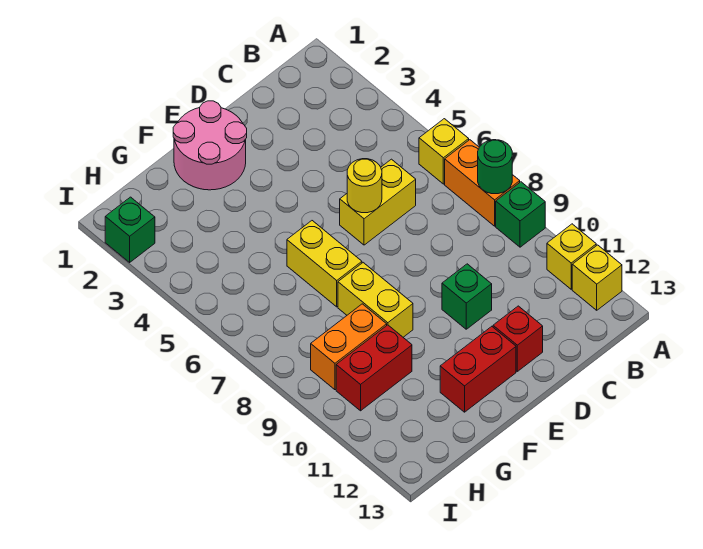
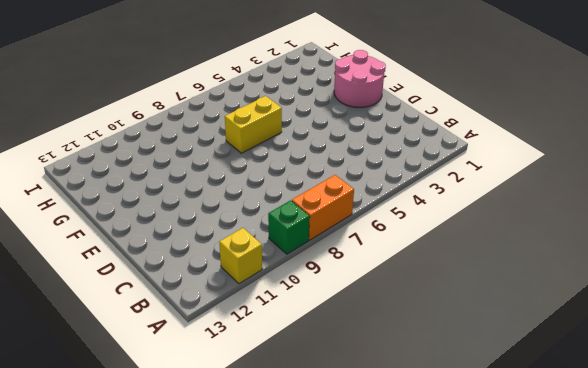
none -> yellow 1x1 brick [419,119,469,184]
none -> yellow 1x1 brick [572,245,622,310]
none -> yellow 1x2 brick [340,159,416,245]

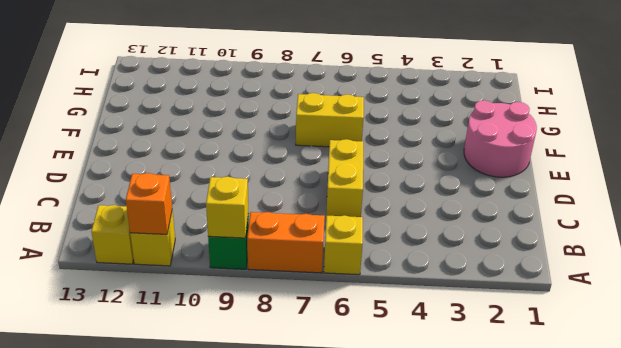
yellow 1x1 brick [206,177,248,238] -> none
orange 1x1 brick [126,173,172,234] -> none
none -> green 1x1 brick [442,264,492,329]
none -> red 1x1 brick [493,306,543,371]
none -> red 1x2 brick [440,326,516,412]

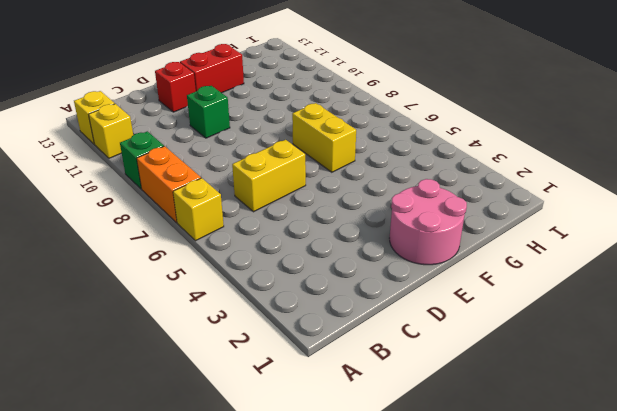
none -> yellow 1x2 brick [338,263,413,337]
none -> orange 1x2 brick [311,304,387,390]
none -> red 1x2 brick [336,325,412,411]

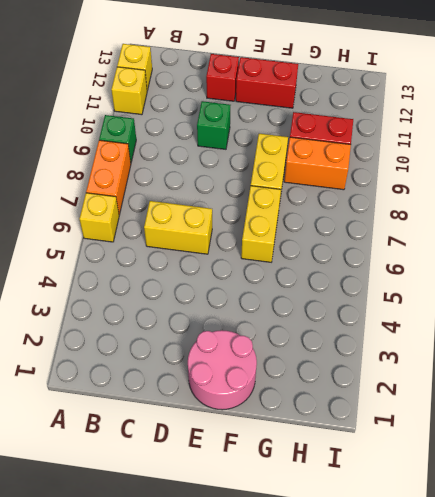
none -> green 1x1 brick [105,197,155,262]
none -> green 1x1 round brick [478,140,512,194]
none -> yellow 1x1 round brick [347,159,382,213]

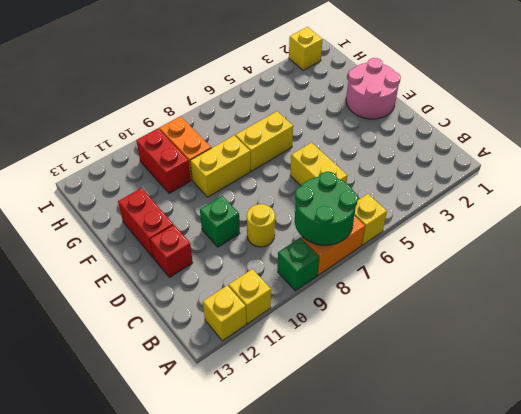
green 2x2 round brick [295,172,358,245] -> green 1x1 round brick [478,140,512,194]
yellow 1x1 round brick [247,204,275,247] -> yellow 1x1 round brick moved to [347,159,382,213]
yellow 1x1 brick [289,27,323,70] -> green 1x1 brick [105,197,155,262]

